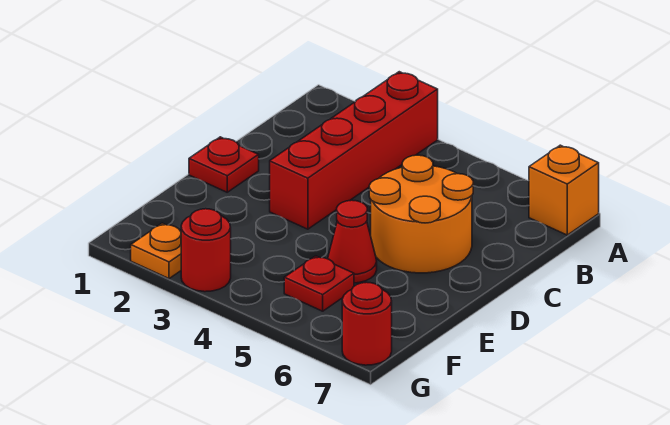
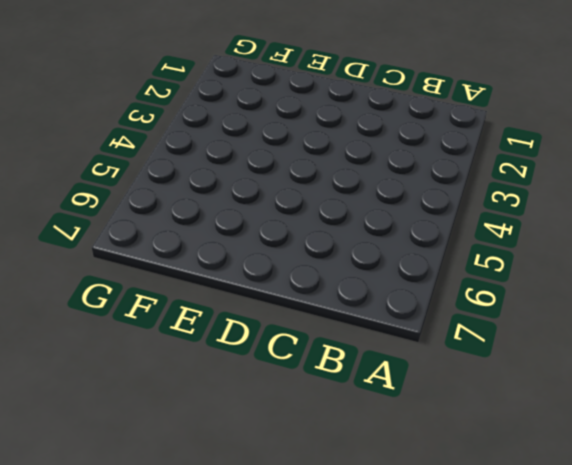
none -> red 1x4 brick [270,72,438,229]
none -> orange 1x1 brick [529,145,599,235]

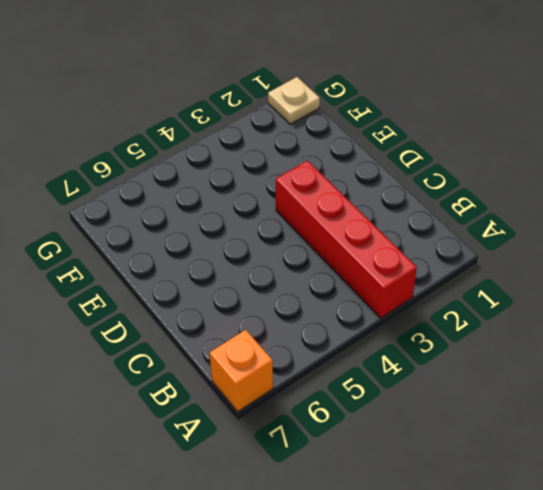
tan 1x1 plate [268,77,320,124] -> none
none -> orange 2x2 round brick [369,155,473,273]
none -> red 1x1 plate [189,137,259,192]

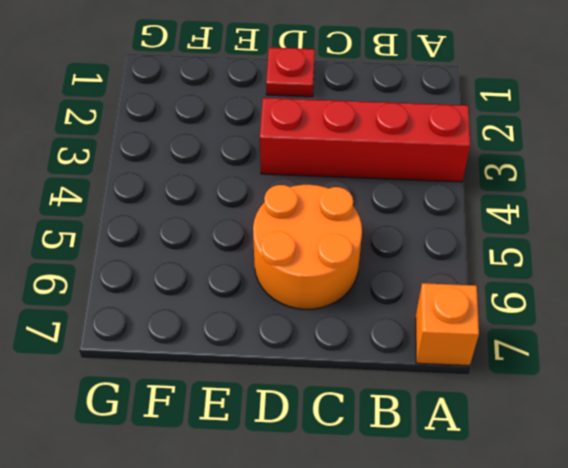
none -> red 1x1 cone [328,200,377,283]
none -> red 1x1 plate [284,256,354,311]

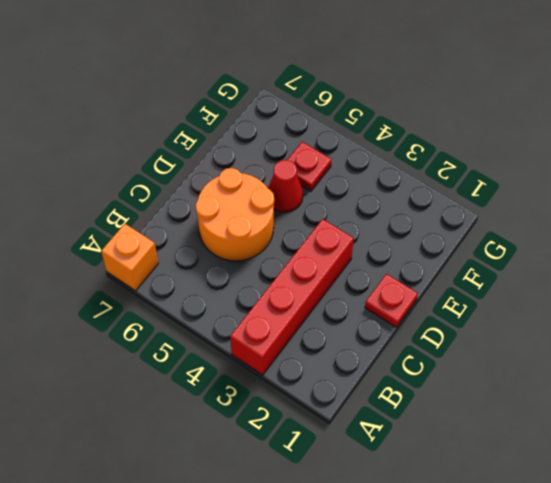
none -> orange 1x1 plate [131,223,181,279]
none -> red 1x1 round brick [181,209,231,292]

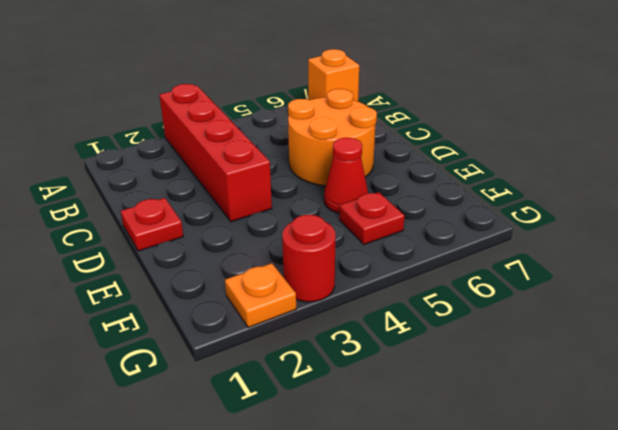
none -> red 1x1 round brick [342,282,392,365]

